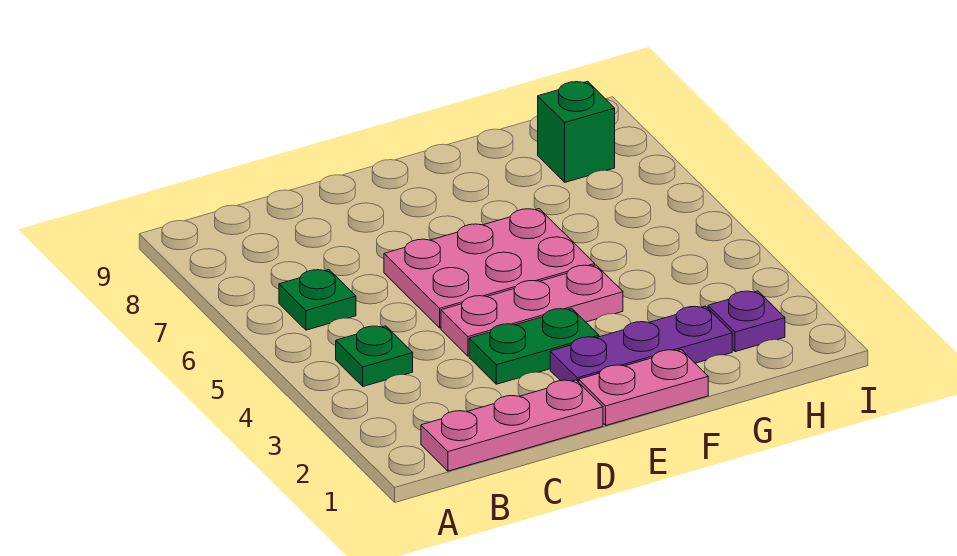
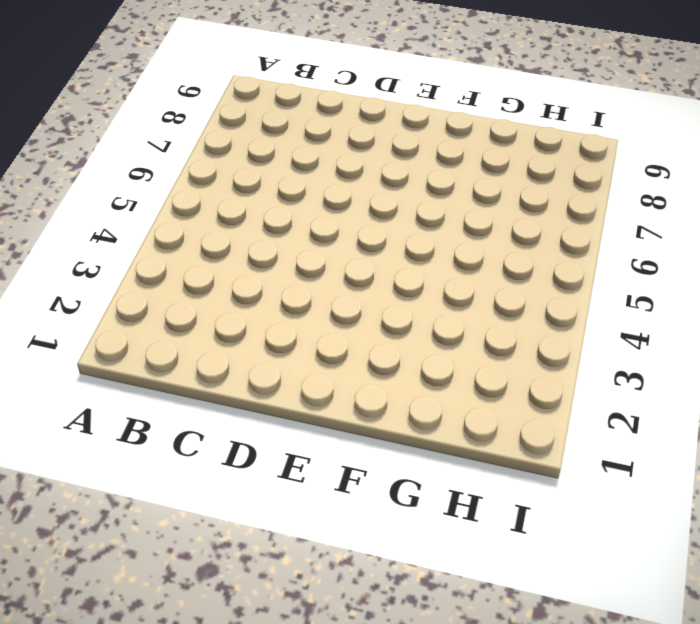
none -> pink 1x3 plate [421,380,603,471]
none -> green 1x1 plate [336,326,413,386]

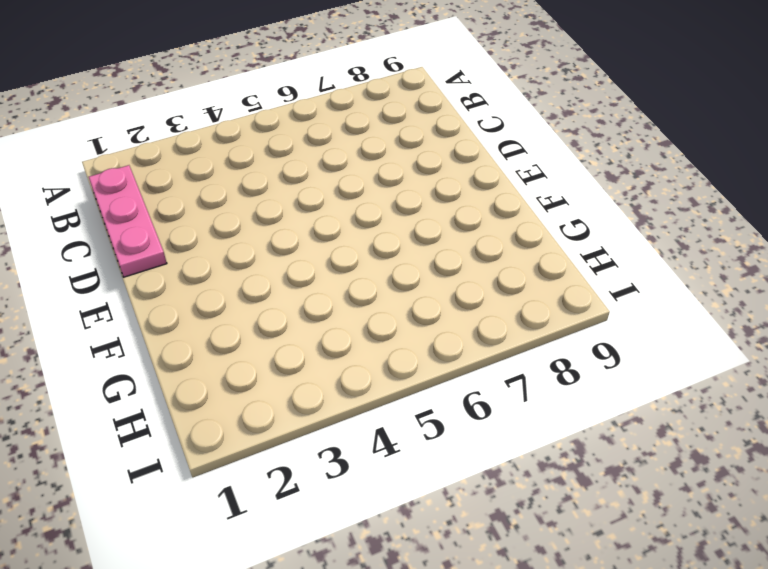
none -> green 1x1 plate [336,326,413,386]
none -> green 1x1 plate [279,270,356,330]

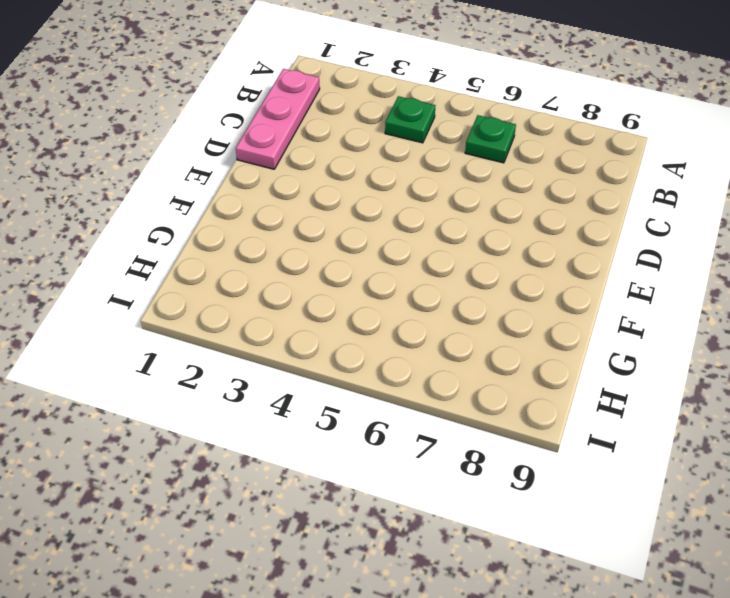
none -> green 1x2 plate [469,308,599,384]
none -> pink 1x3 plate [441,265,623,356]

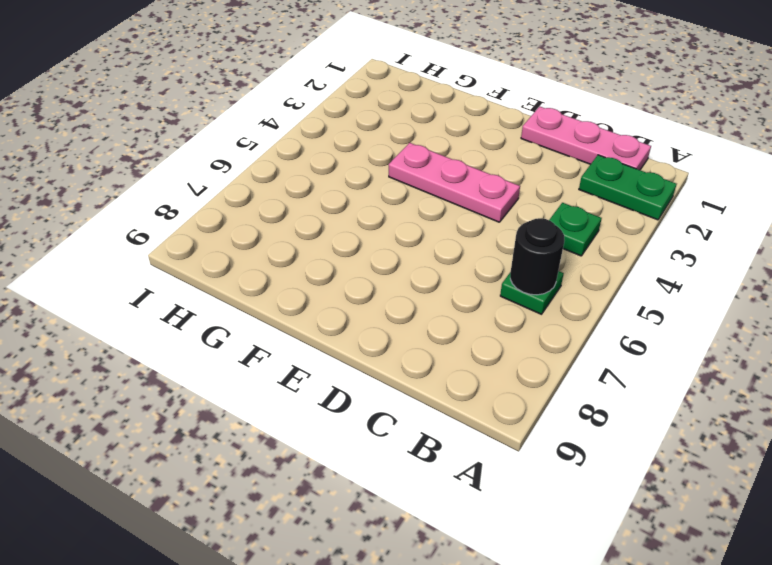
green 1x2 plate [579,155,677,220] -> green 1x2 plate moved to [469,308,599,384]
black 1x1 round brick [510,218,564,295] -> none
none -> pink 2x3 plate [384,209,595,328]
none -> pink 1x2 plate [579,350,708,425]

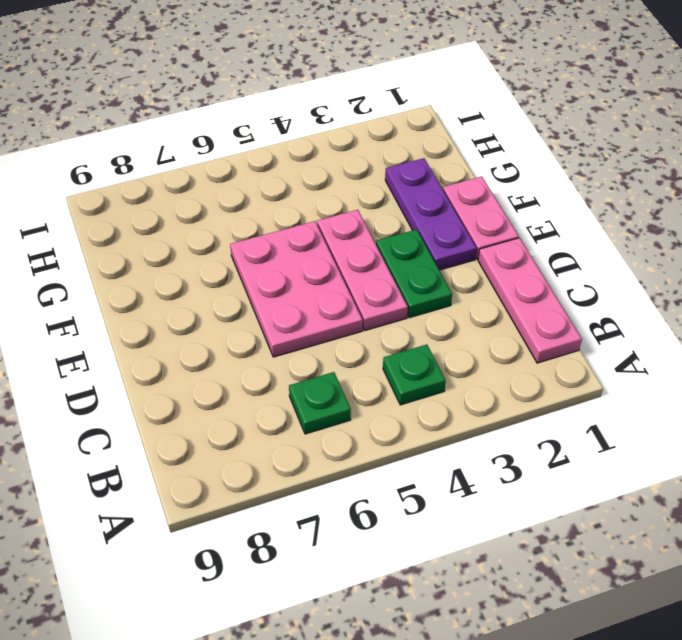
none -> purple 1x1 plate [708,291,785,352]
none -> green 1x1 brick [538,81,615,182]

